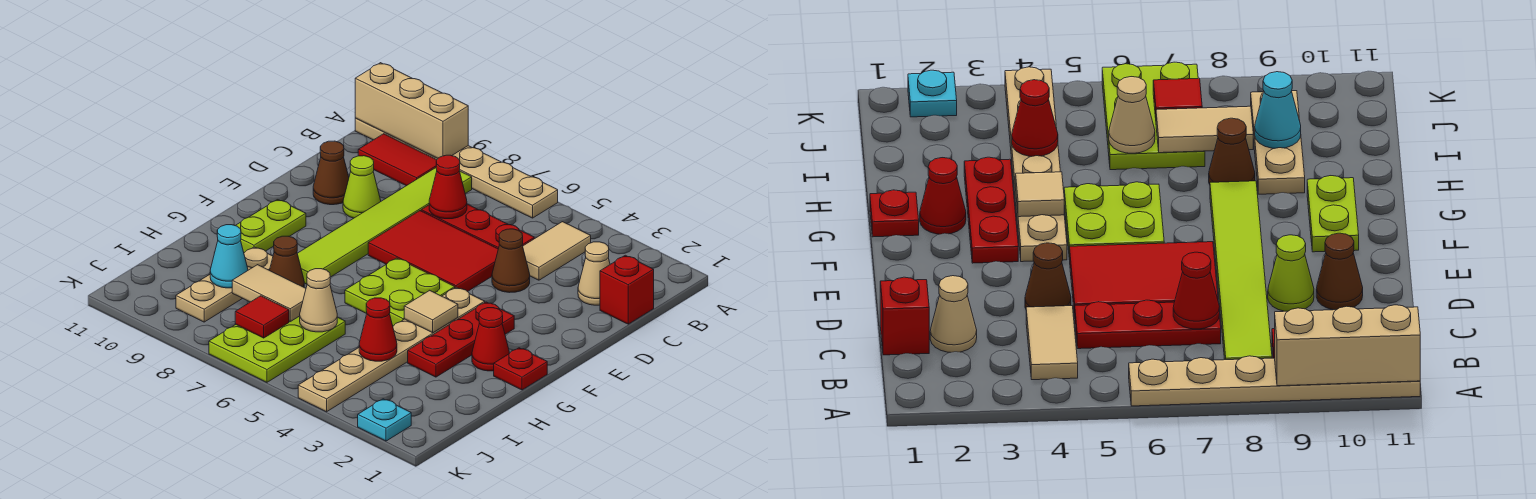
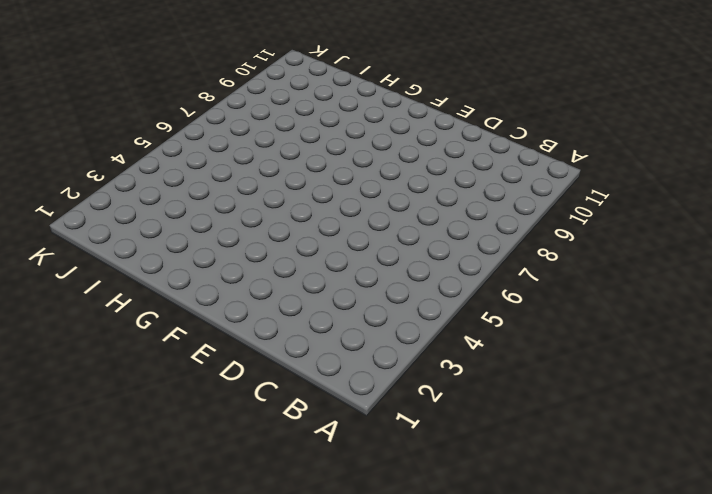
none -> tan 1x6 plate [355,118,558,218]
none -> tan 1x2 tile [523,222,591,280]
none -> lime 1x6 tile [297,168,472,284]

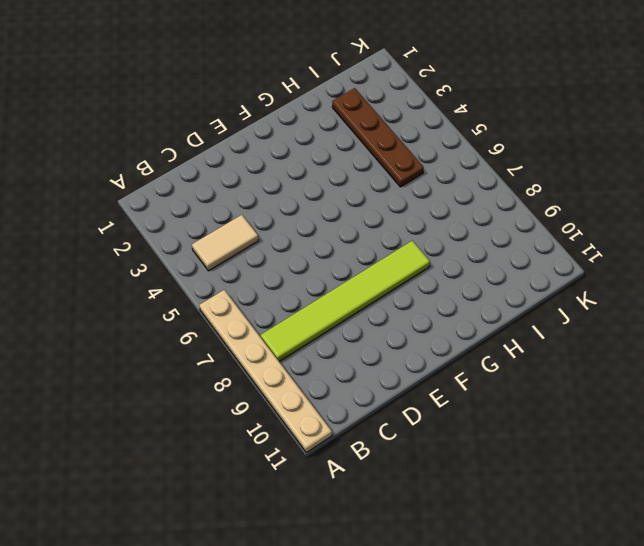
brown 1x4 plate [332,88,424,187] -> tan 1x6 plate [298,287,485,412]
none -> red 1x2 tile [358,134,436,186]
none -> red 1x1 brick [600,255,654,324]
none -> tan 1x1 cone [578,242,610,305]

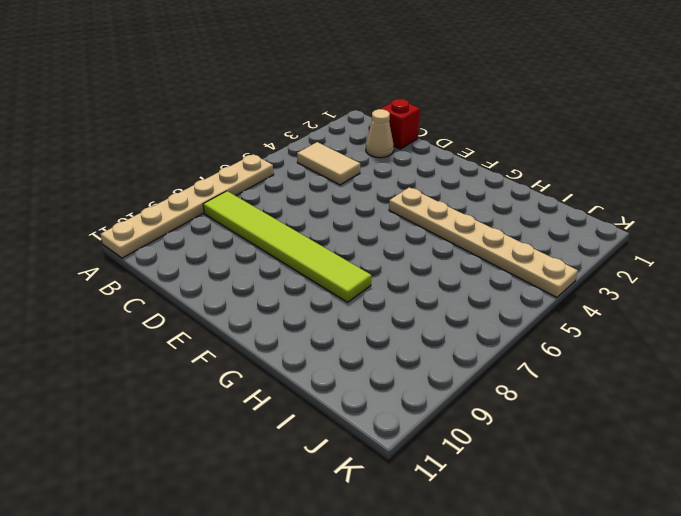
none -> red 1x2 tile [358,134,436,186]
none -> red 1x3 plate [421,204,534,249]
none -> brown 1x1 cone [492,229,530,293]

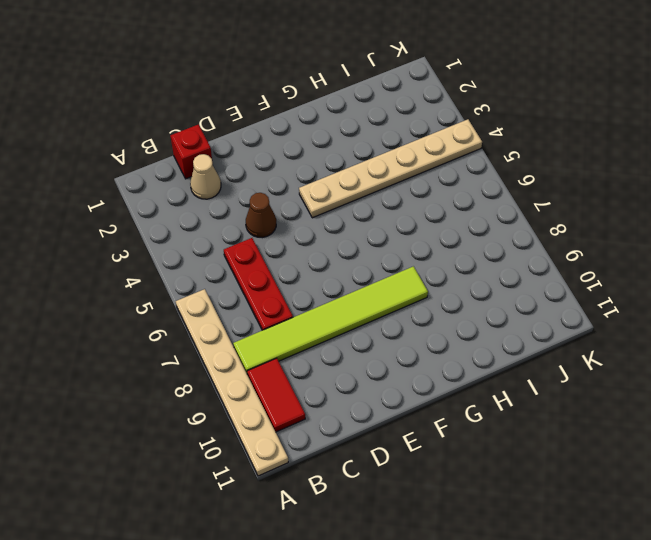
none -> tan 1x2 tile [523,222,591,280]
none -> red 2x3 tile [368,211,498,292]
none -> lime 1x1 cone [343,156,381,218]

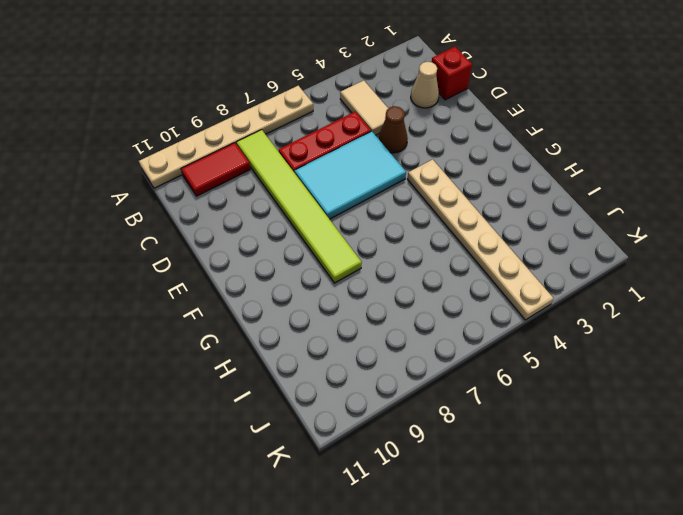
cyan 2x3 tile [295,131,406,219] -> red 2x3 tile [368,211,498,292]
none -> lime 1x1 cone [343,156,381,218]
none -> brown 1x1 cone [313,141,349,205]
none -> red 1x3 plate [408,302,514,377]

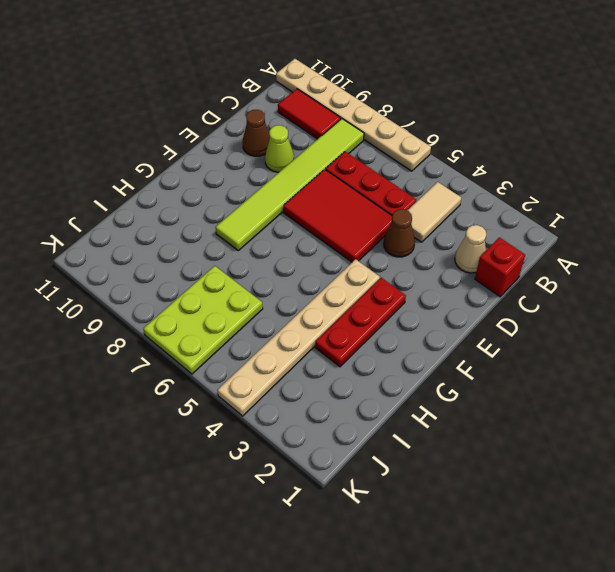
none -> lime 2x2 plate [345,258,455,326]
none -> lime 1x2 plate [236,200,306,253]
none -> red 1x1 plate [494,348,547,390]

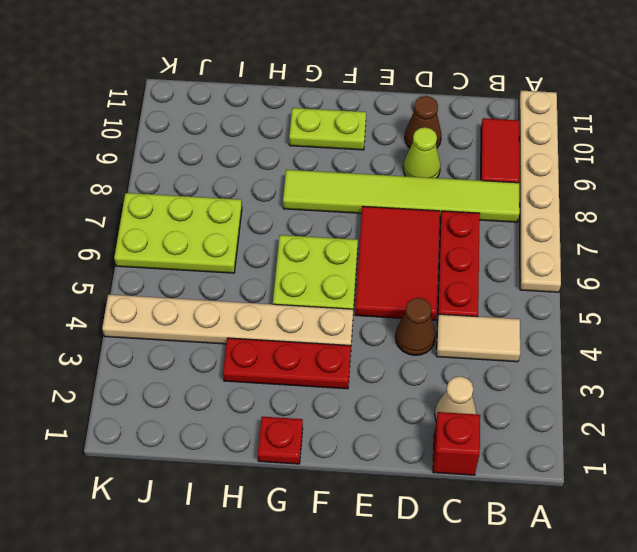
none -> red 1x1 cone [472,308,509,371]
none -> brown 1x1 cone [270,236,304,287]
none -> tan 1x3 plate [176,247,273,322]

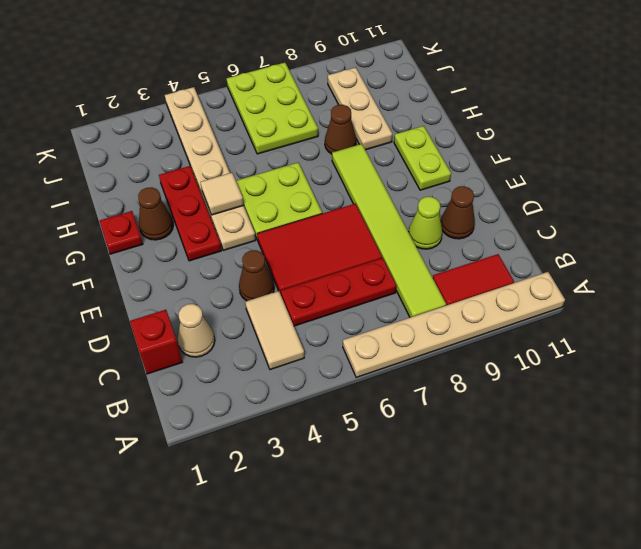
brown 1x1 cone [138,187,173,240] -> red 1x1 cone [472,308,509,371]
none -> cyan 1x1 plate [358,399,411,441]
none -> tan 1x3 brick [355,63,468,158]
none -> red 1x1 cone [429,155,467,219]

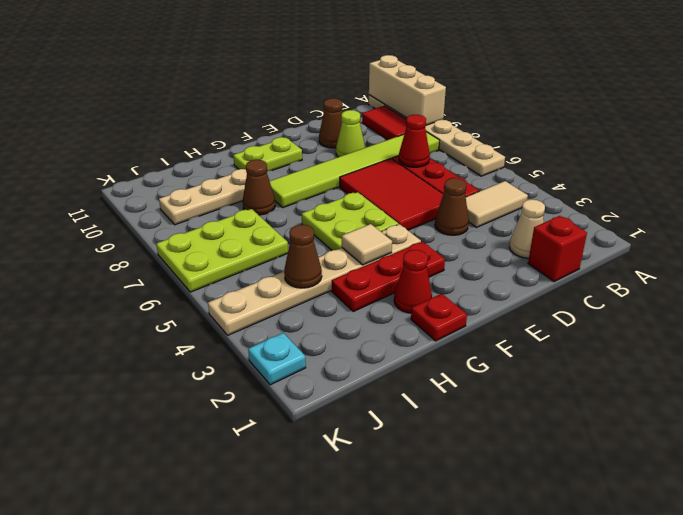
brown 1x1 cone [284,225,322,288] -> red 1x1 cone [359,298,397,361]
none -> tan 1x1 cone [300,269,337,332]
none -> tan 1x2 tile [232,265,306,321]
none -> cyan 1x1 cone [210,225,248,288]

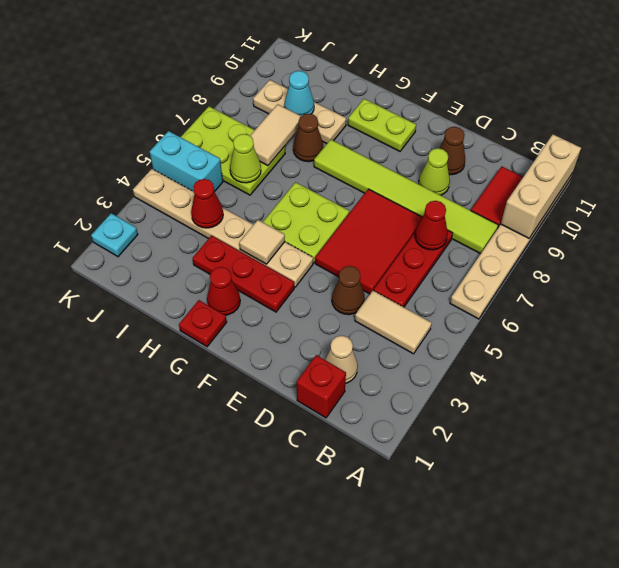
lime 1x1 cone [230,134,261,183] -> tan 1x1 cone [300,269,337,332]
cyan 1x2 brick [150,131,223,192] -> none
none -> red 1x1 tile [235,296,289,338]

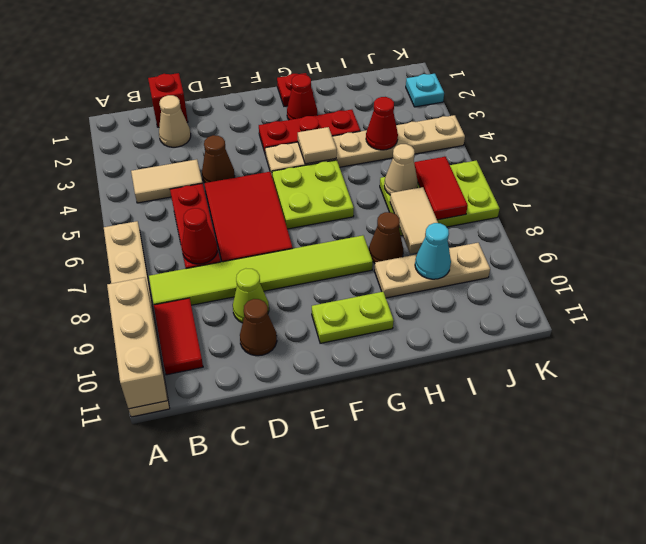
red 1x2 tile [414,157,468,220] -> red 1x1 tile [235,296,289,338]

